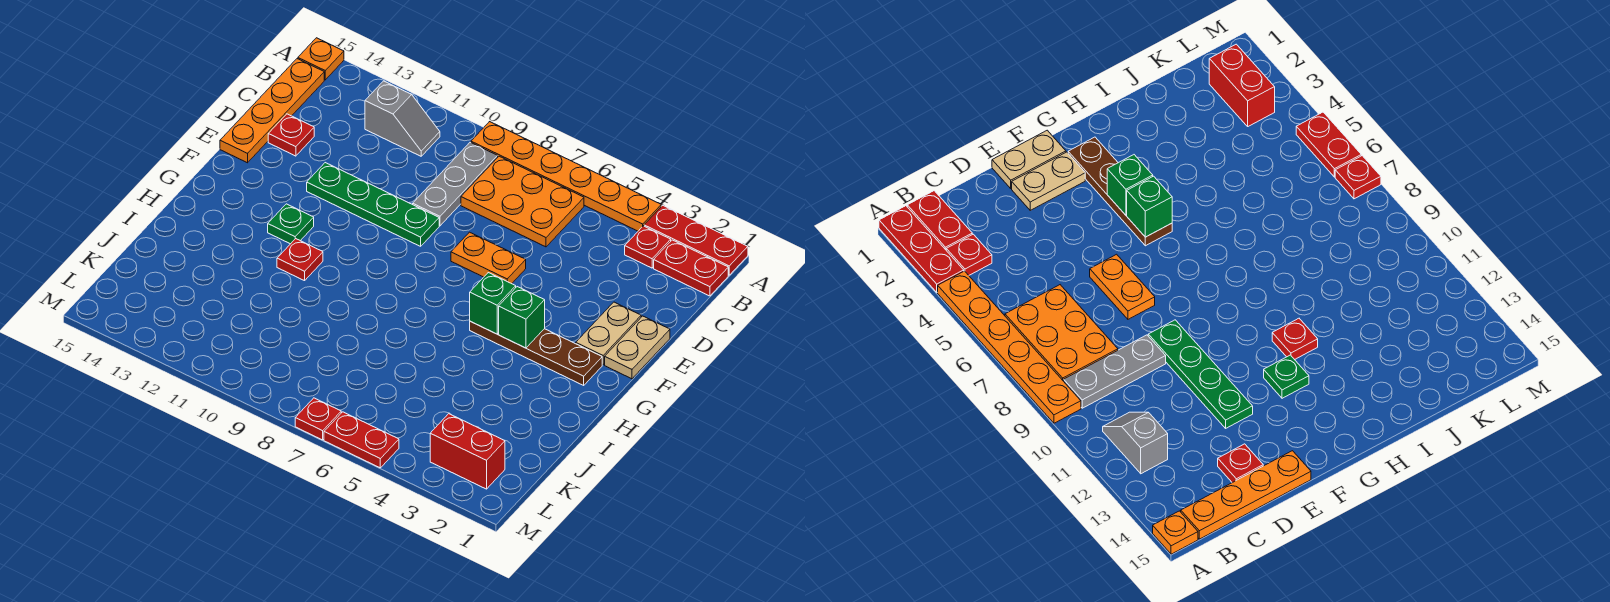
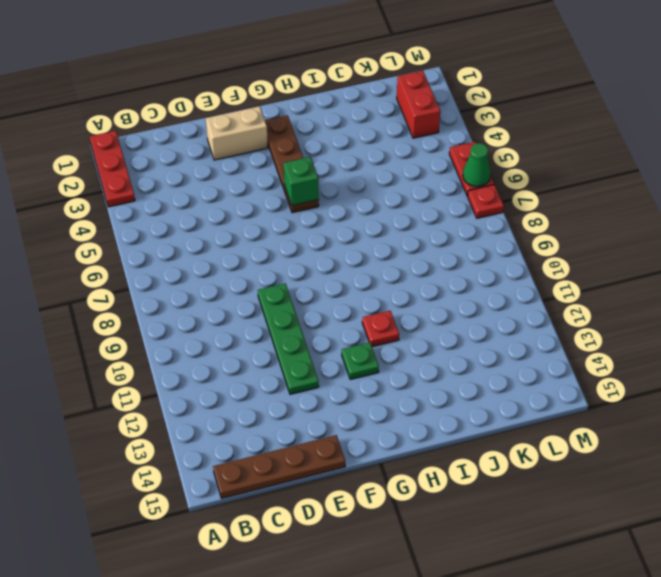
brown 1x4 plate [213,435,345,498] -> orange 1x4 plate [220,59,324,163]
tan 1x2 brick [206,106,268,160] -> tan 1x2 plate [576,302,641,365]
green 1x1 cone [463,143,491,187] -> none
none -> orange 1x6 plate [471,122,661,231]
none -> orange 1x1 plate [298,38,344,80]
none -> red 1x2 plate [654,240,728,296]

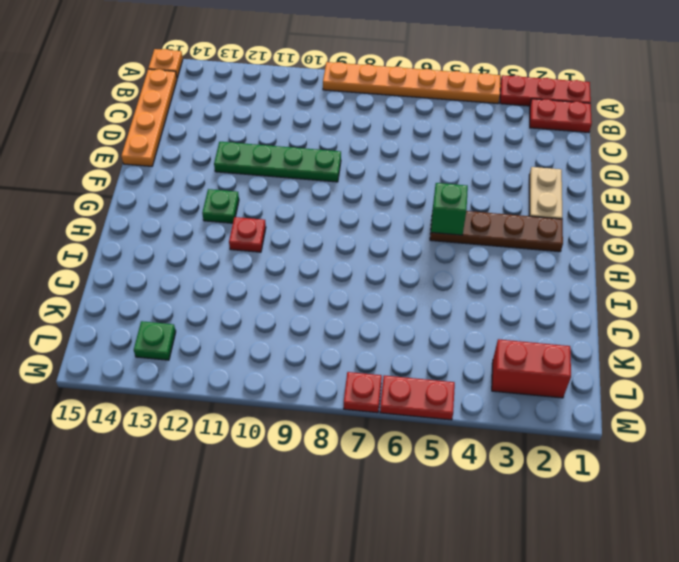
green 1x1 plate [134,321,176,360] -> none
none -> red 1x1 plate [625,226,671,268]
none -> orange 2x3 plate [461,156,584,247]
none -> grey 1x3 plate [413,142,498,226]

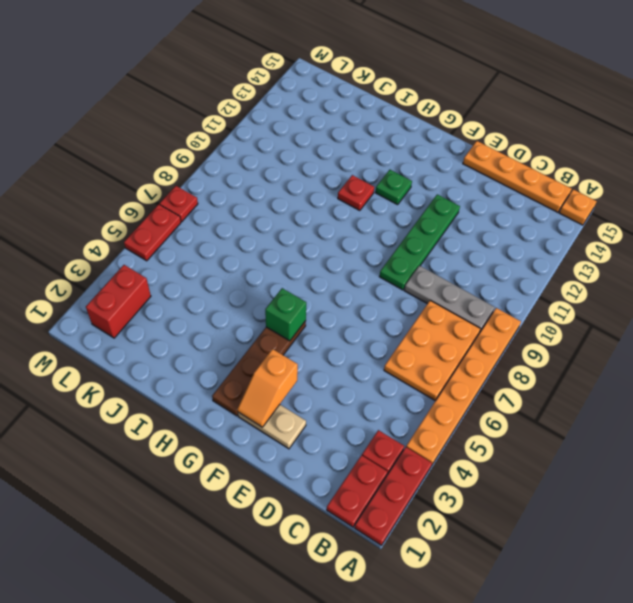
orange 1x2 slope [237,349,298,427] -> none
none -> grey 1x2 slope [365,81,440,156]
none -> red 1x1 plate [268,114,314,156]
none -> tan 1x2 plate [605,316,670,379]

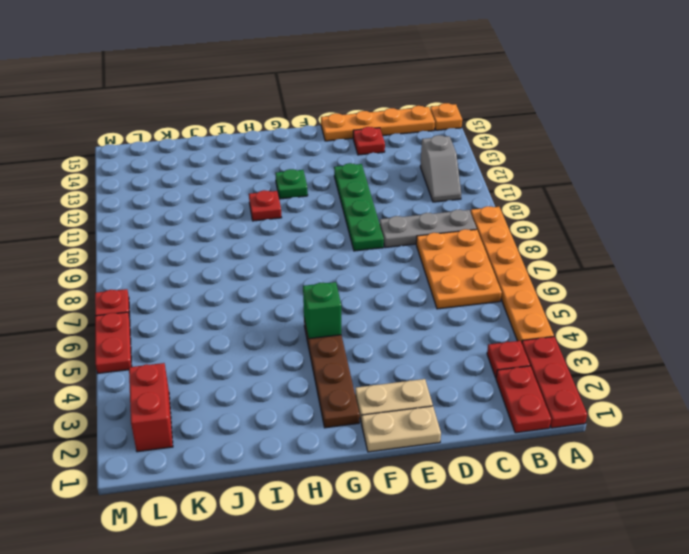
none -> orange 1x2 plate [451,232,526,284]
none -> green 1x1 brick [499,287,545,348]

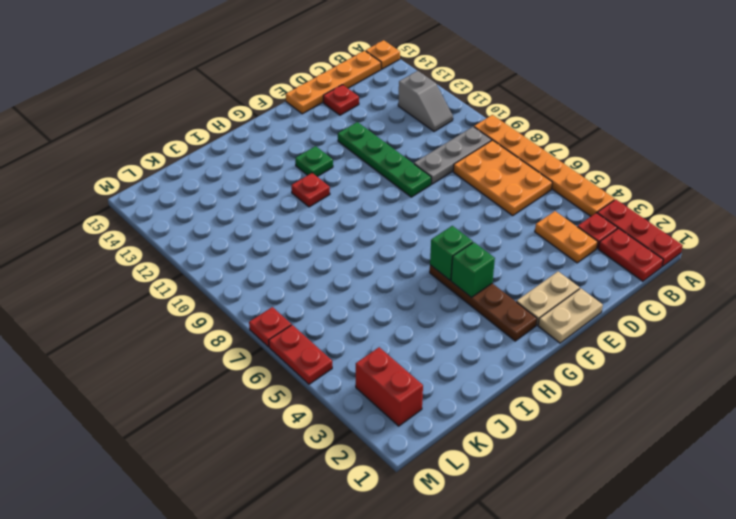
orange 1x2 plate [535,211,598,263] -> orange 1x2 plate moved to [451,232,526,284]

